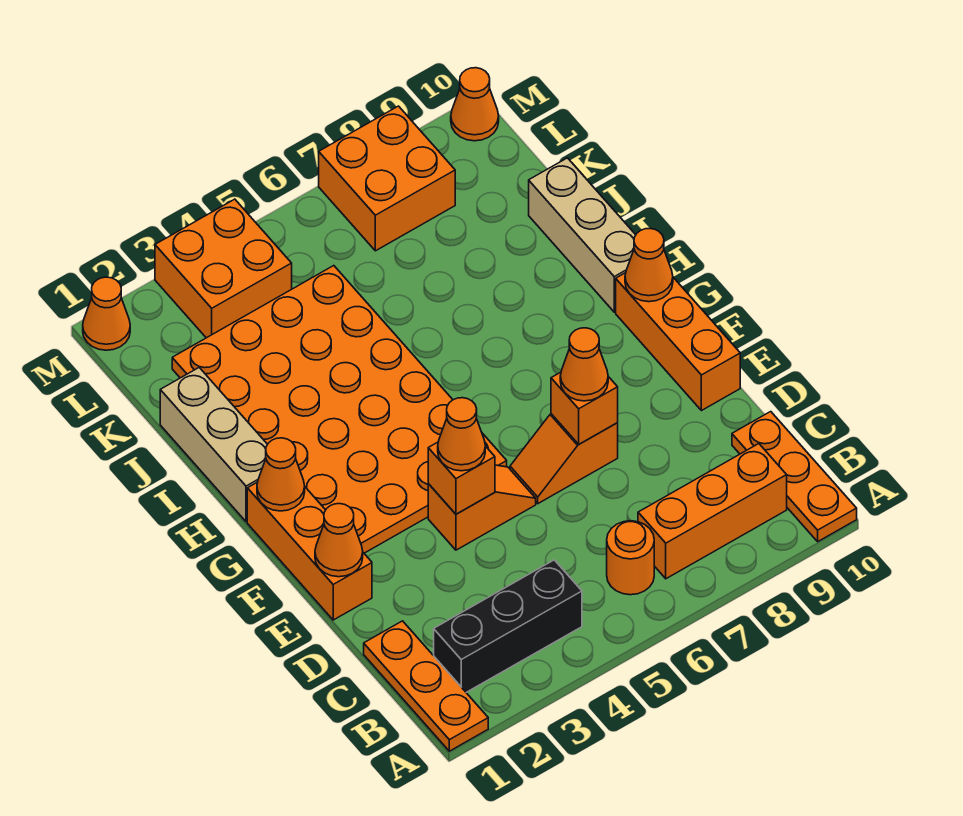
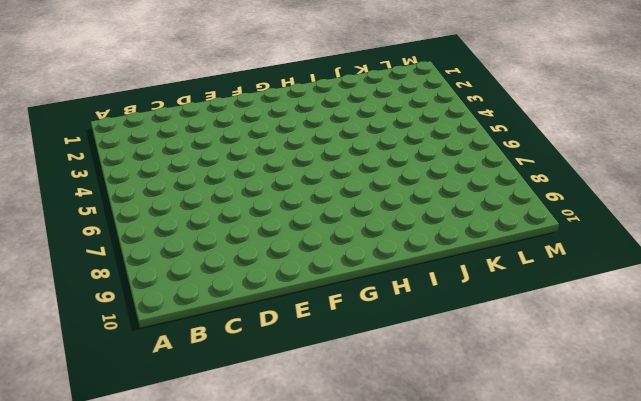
none -> orange 1x3 plate [364,621,488,751]
none -> orange 1x3 plate [732,412,857,541]
none -> black 1x3 brick [434,560,582,692]

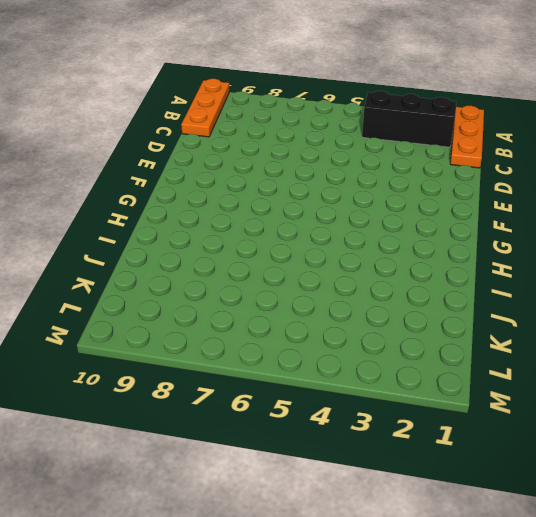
none -> orange 1x1 round brick [607,521,654,595]
none -> orange 1x3 brick [638,444,787,579]
none -> orange 1x3 brick [247,482,372,620]

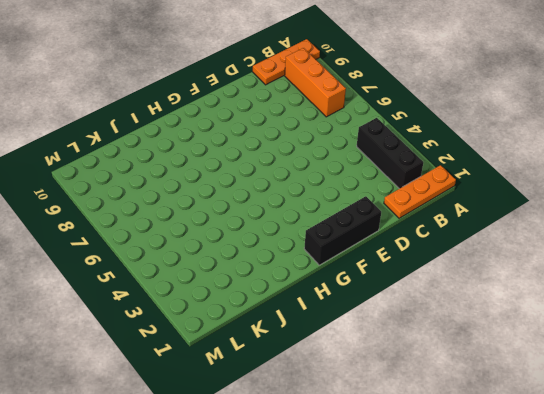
black 1x3 brick [304,196,381,265] -> orange 1x3 brick [247,482,372,620]
none -> orange 1x1 round brick [607,521,654,595]
none -> orange 1x2 slope [428,465,536,550]
none -> orange 1x2 slope [510,414,618,504]

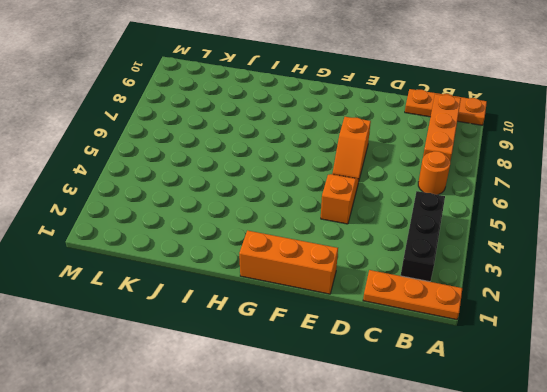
none -> orange 1x3 brick [616,273,740,411]
none -> orange 4x6 plate [172,266,507,553]
none -> tan 1x3 brick [160,368,268,522]

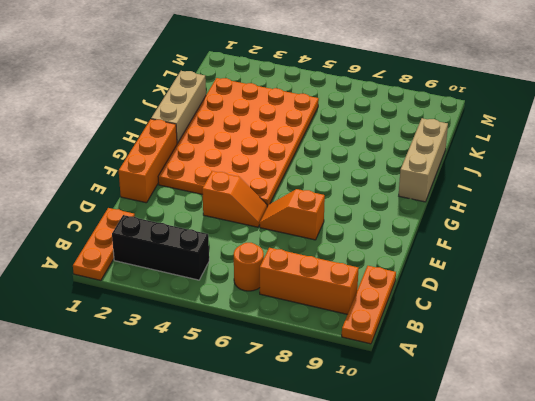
none -> orange 1x3 brick [616,273,740,411]
none -> orange 2x2 brick [155,199,292,338]
none -> orange 2x2 brick [319,106,455,251]

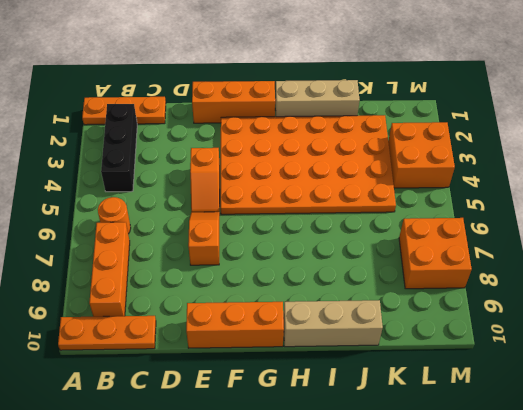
none -> orange 1x1 cone [83,277,130,350]
none -> orange 1x1 cone [451,68,499,141]
none -> orange 1x1 cone [315,504,363,577]

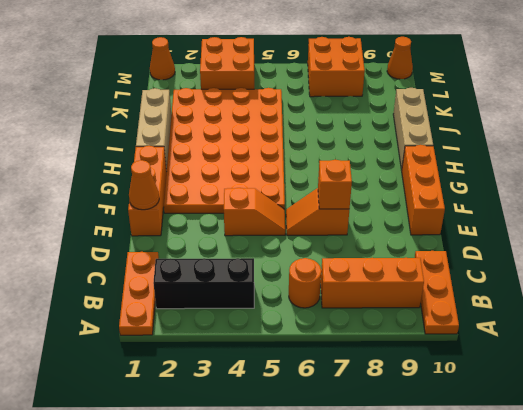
none -> orange 1x1 brick [428,442,495,514]
none -> orange 1x1 cone [257,438,305,511]
none -> orange 1x1 cone [625,229,673,302]

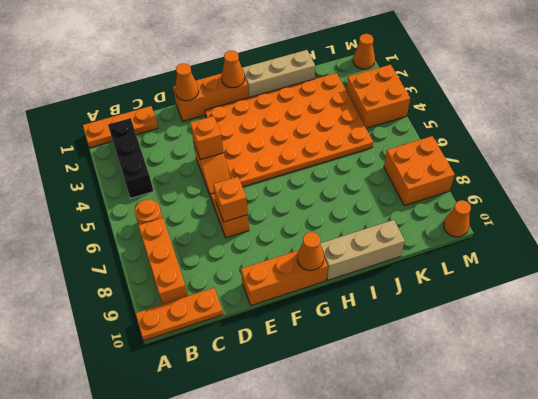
none -> orange 1x1 cone [438,398,485,471]
none -> orange 1x1 cone [560,328,608,401]

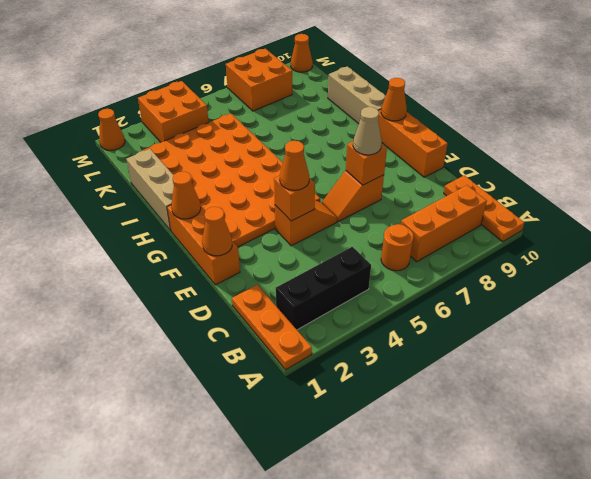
tan 1x1 cone [353,107,382,155] -> orange 1x1 cone [560,328,608,401]

